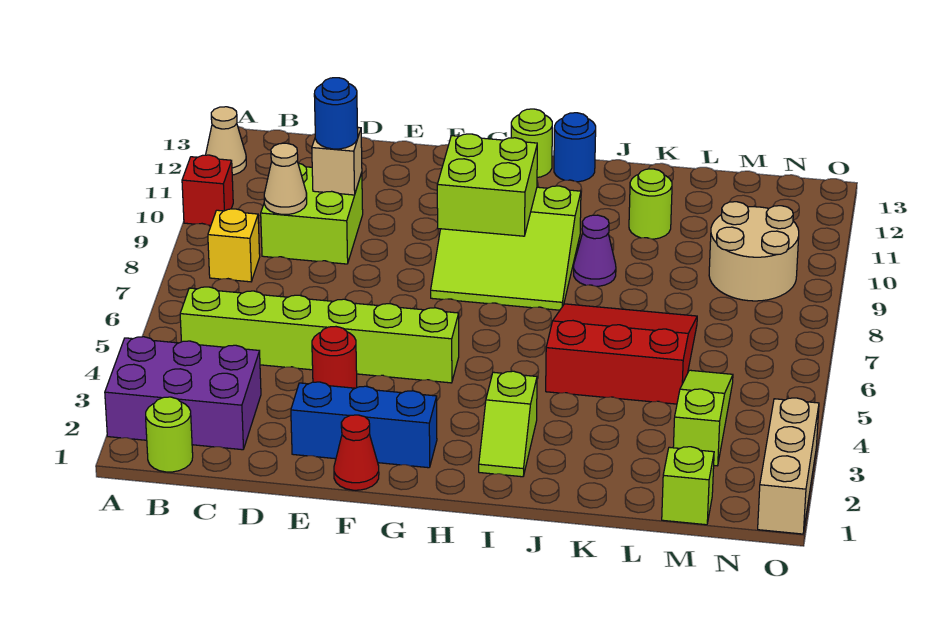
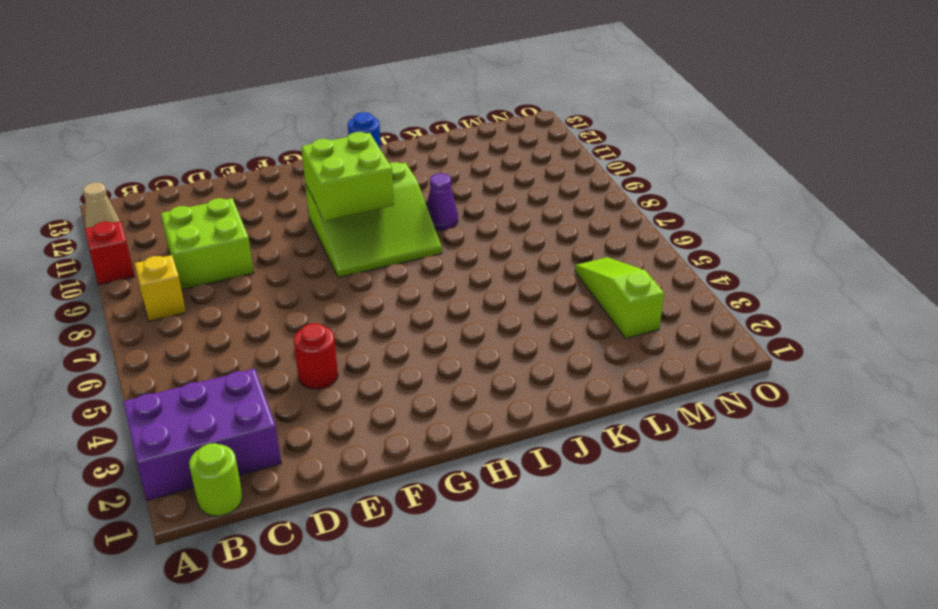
none -> lime 1x6 brick [180,287,459,383]
none -> blue 1x3 brick [291,382,437,468]
none -> red 1x1 cone [334,415,379,490]

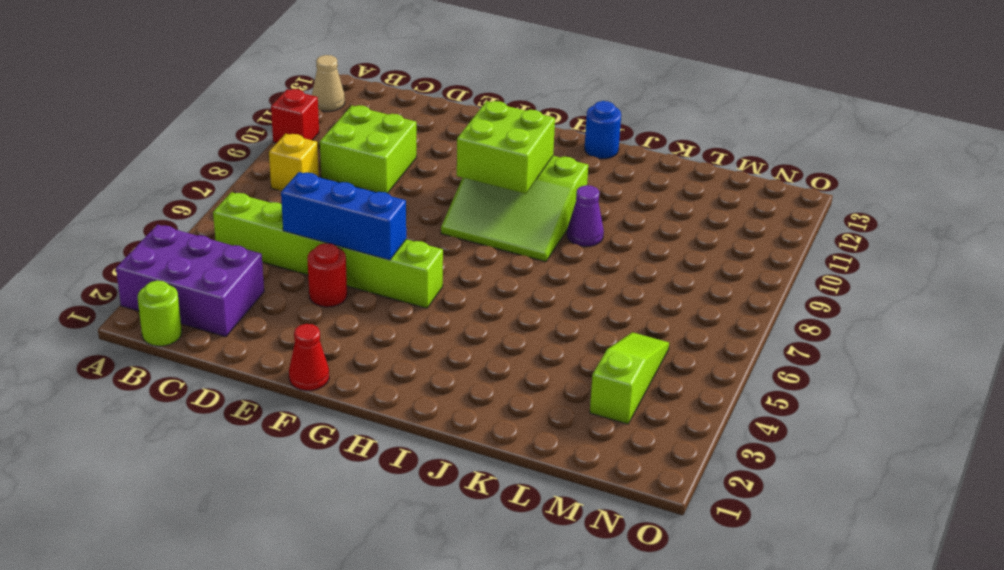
blue 1x3 brick [281,172,406,260] -> blue 1x3 brick moved to [291,382,437,468]
none -> lime 1x1 round brick [511,109,552,178]
none -> lime 1x2 slope [479,371,537,477]
none -> red 3x3 slope [546,304,697,404]

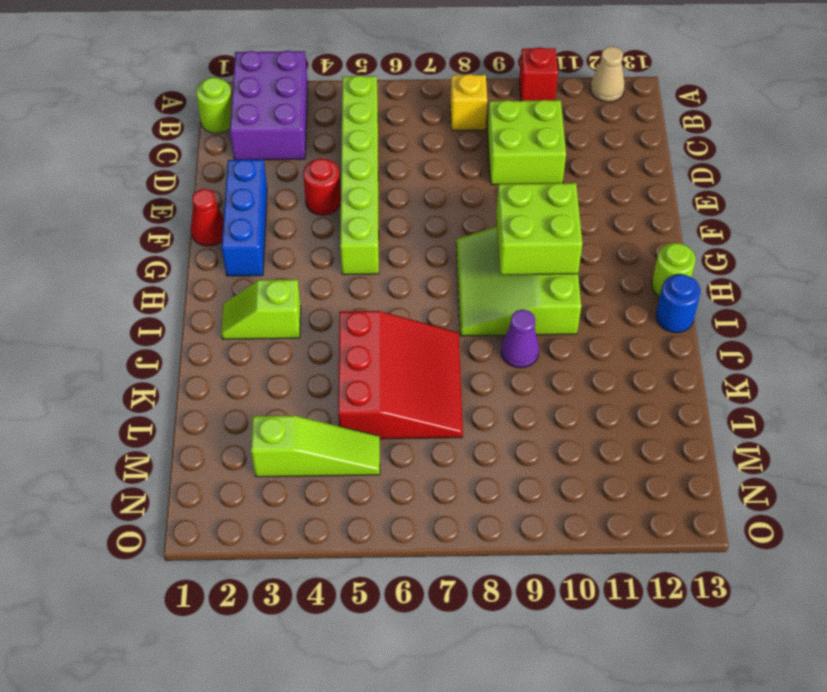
none -> lime 1x1 round brick [629,169,672,239]
none -> lime 1x1 brick [662,447,714,525]
none -> tan 2x2 round brick [709,202,799,301]

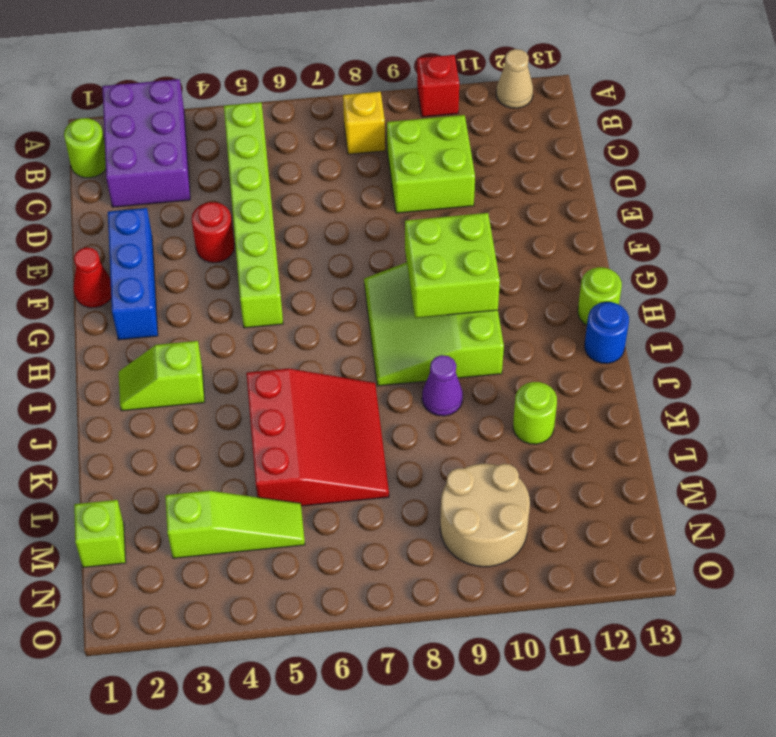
none -> tan 1x3 brick [758,398,819,534]
none -> tan 1x1 cone [264,143,307,214]
none -> tan 1x1 brick [312,127,362,195]

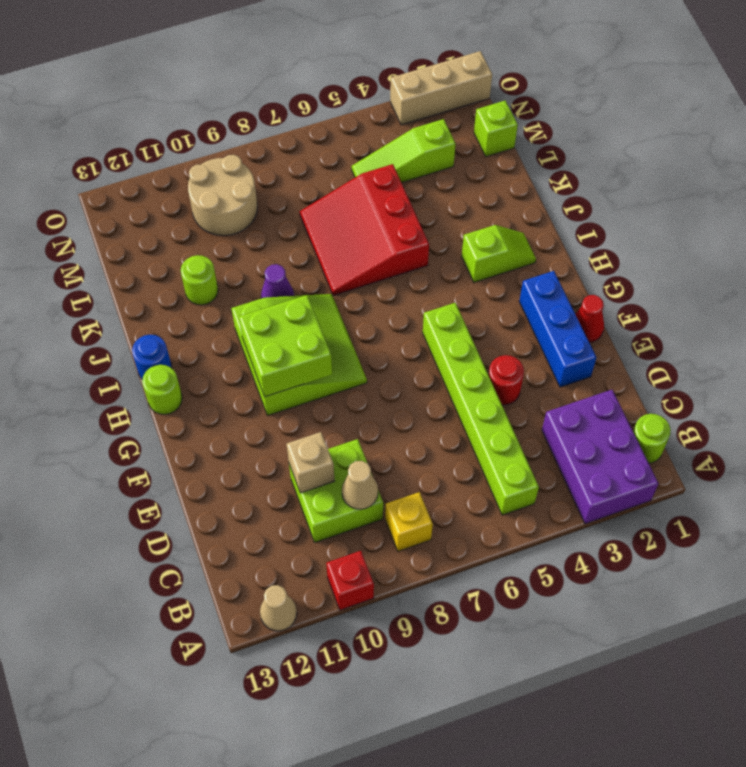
none -> blue 1x1 round brick [314,78,358,149]

